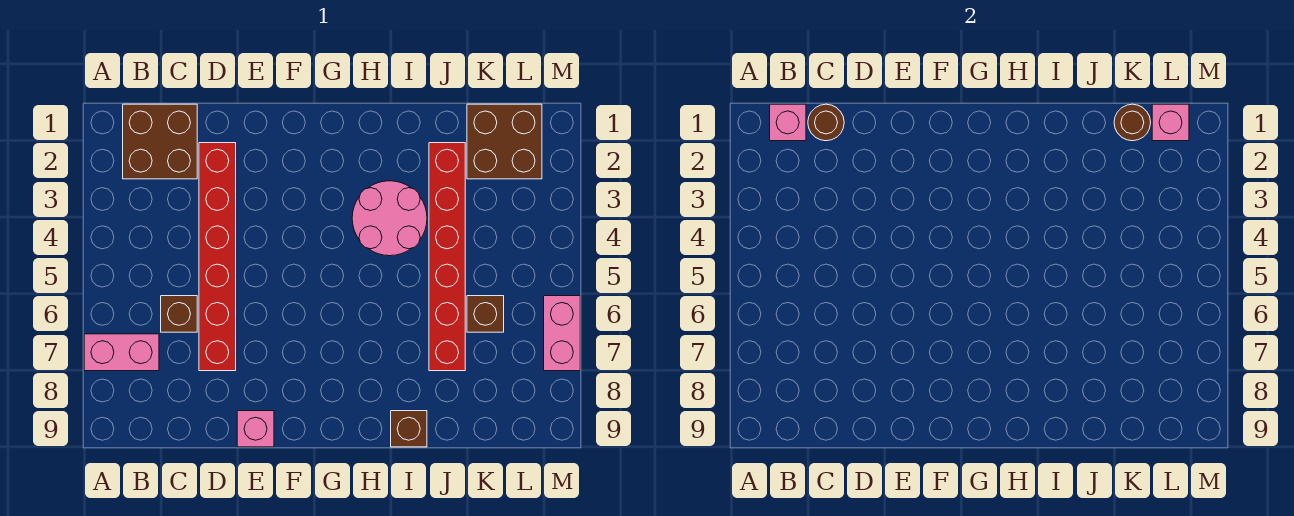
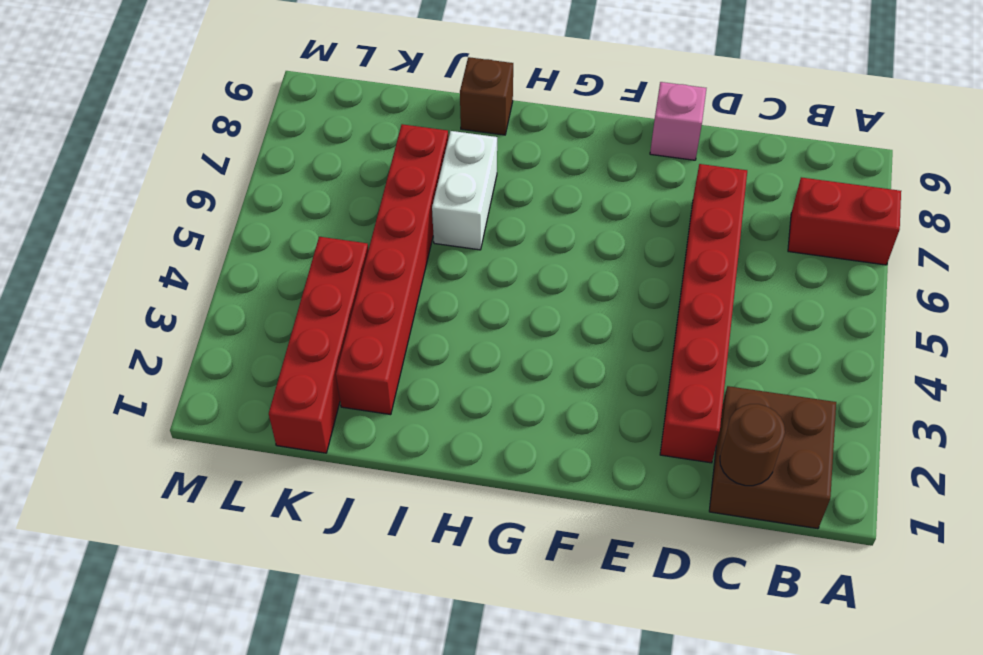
red 1x2 brick [788,177,901,265] -> pink 1x2 brick [84,334,159,371]
white 1x2 brick [432,131,497,250] -> none
red 1x4 brick [269,237,368,453] -> brown 2x2 brick [467,104,542,179]
none -> brown 1x1 brick [161,296,197,332]
none -> pink 2x2 round brick [352,181,427,256]
none -> brown 1x1 brick [467,296,504,332]

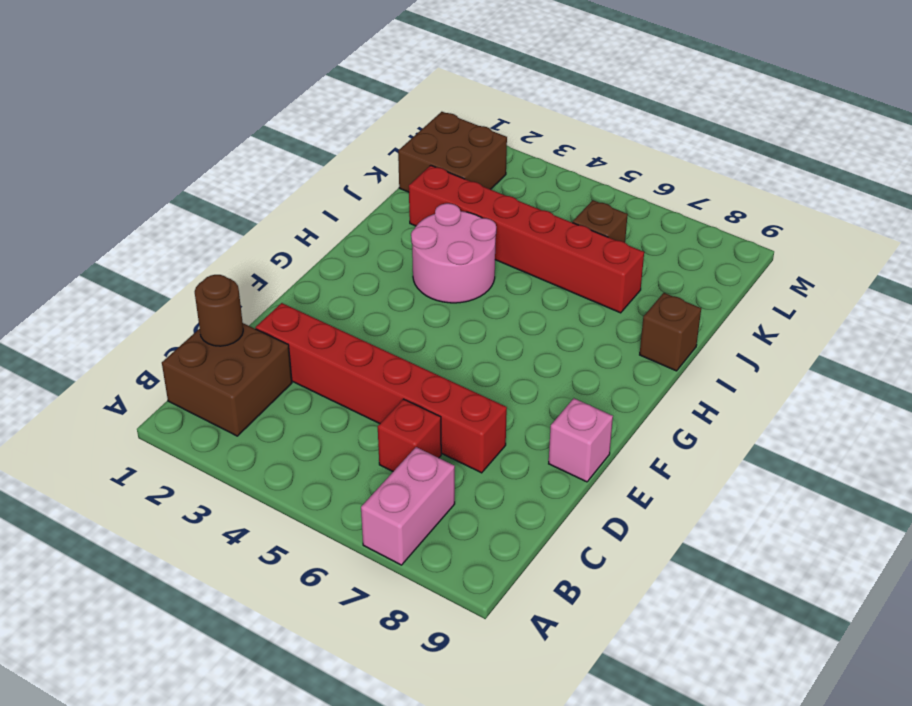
red 1x1 brick [378,399,441,471] -> brown 1x1 brick [161,296,197,332]
none -> pink 1x2 brick [544,296,580,371]
none -> pink 1x1 brick [770,104,806,141]
none -> brown 1x1 round brick [1114,104,1151,141]

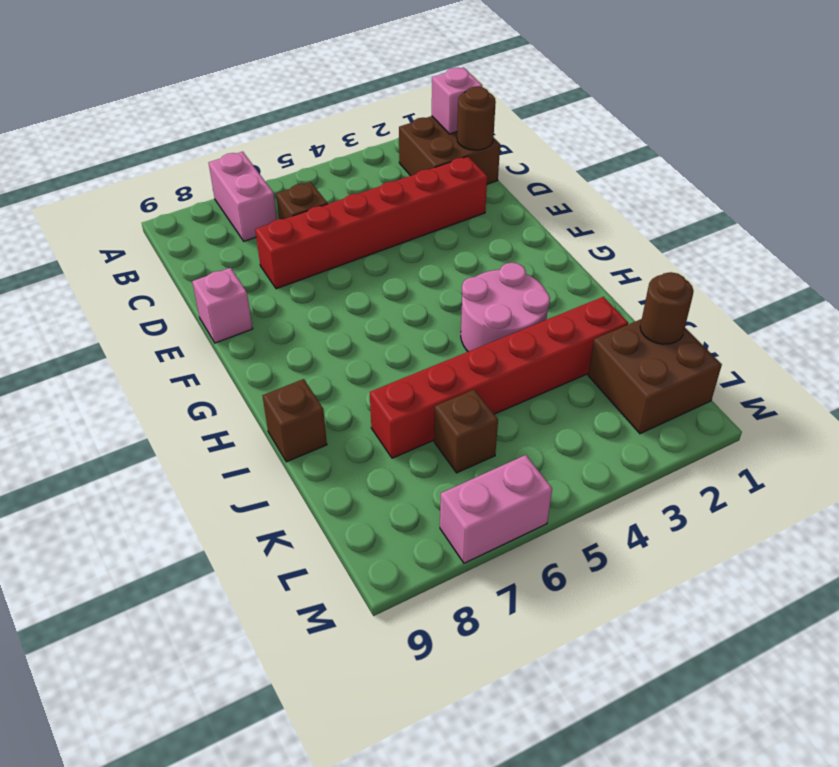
none -> pink 1x1 brick [1152,104,1189,141]

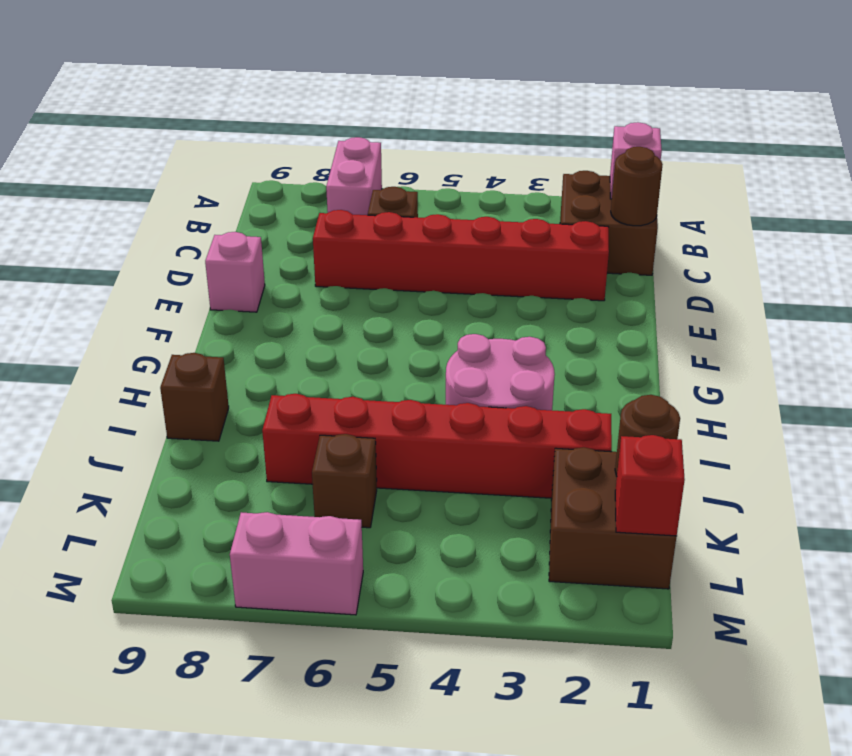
red 1x1 brick [615,435,685,536] -> pink 1x1 brick [1152,104,1189,141]

